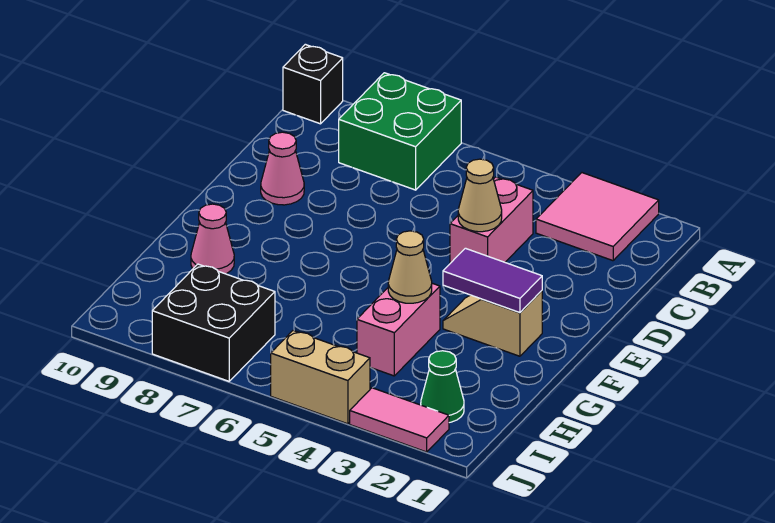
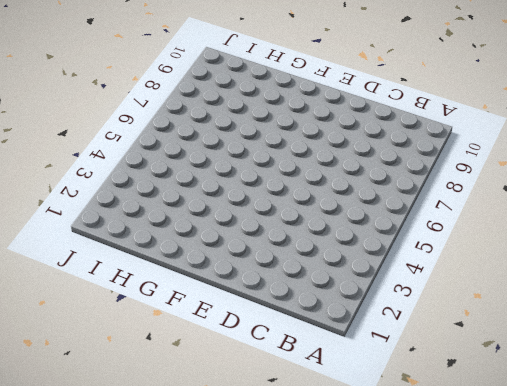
none -> pink 2x2 tile [536,173,659,261]
none -> green 2x2 brick [339,73,461,190]
none -> black 1x1 brick [283,44,343,124]

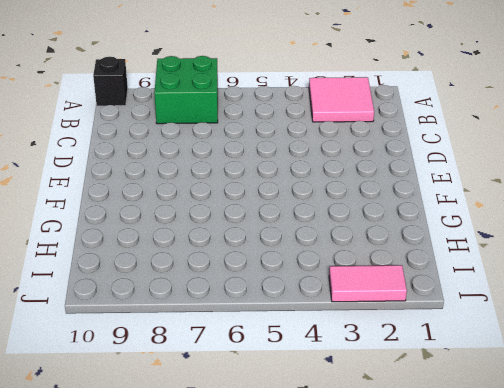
none -> pink 1x2 brick [450,177,533,263]
none -> pink 1x1 cone [261,132,304,205]
none -> tan 1x2 slope [443,291,542,356]

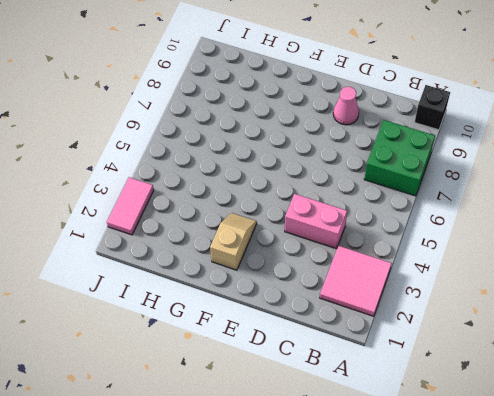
none -> pink 1x2 brick [357,283,440,376]
none -> pink 1x1 cone [191,204,234,274]
none -> green 1x1 cone [421,351,464,423]

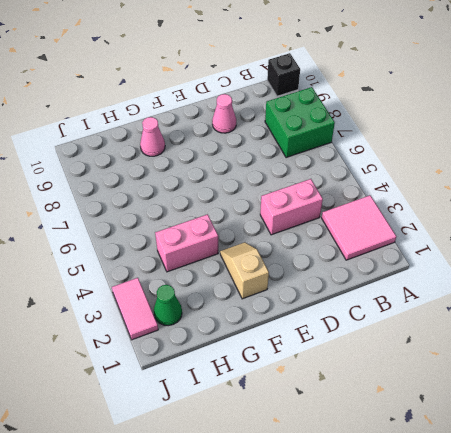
none -> black 2x2 brick [152,264,275,381]
none -> tan 1x2 brick [271,330,370,424]
none -> tan 1x1 cone [458,159,502,232]

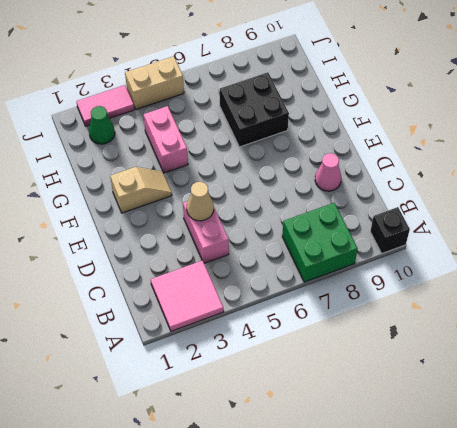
black 2x2 brick [220,72,289,147] -> black 2x2 brick moved to [152,264,275,381]
none -> pink 1x1 cone [191,204,234,274]
none -> purple 1x2 tile [443,248,542,313]
none -> tan 1x1 cone [388,231,432,303]

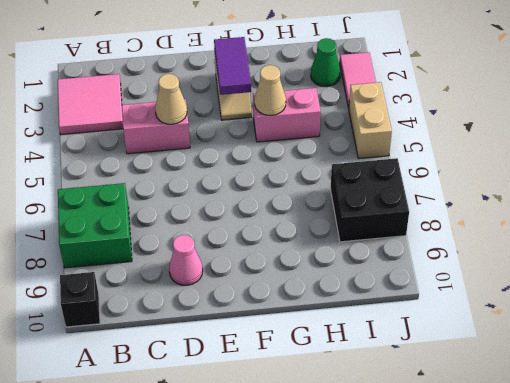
none -> pink 1x1 cone [191,204,234,274]

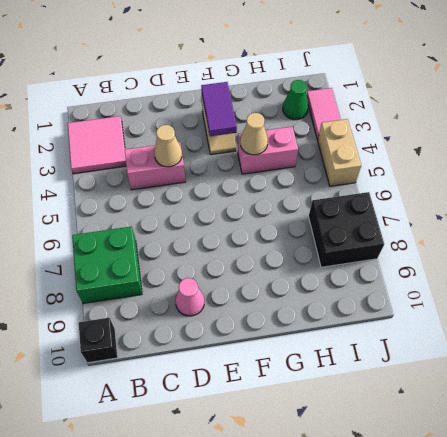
none -> pink 1x1 cone [191,204,234,274]

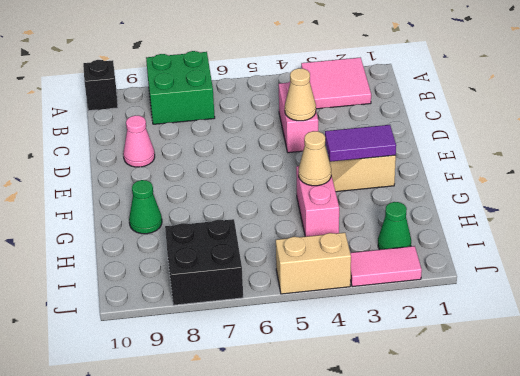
green 1x1 cone [129,180,162,234] -> pink 1x1 cone [191,204,234,274]

